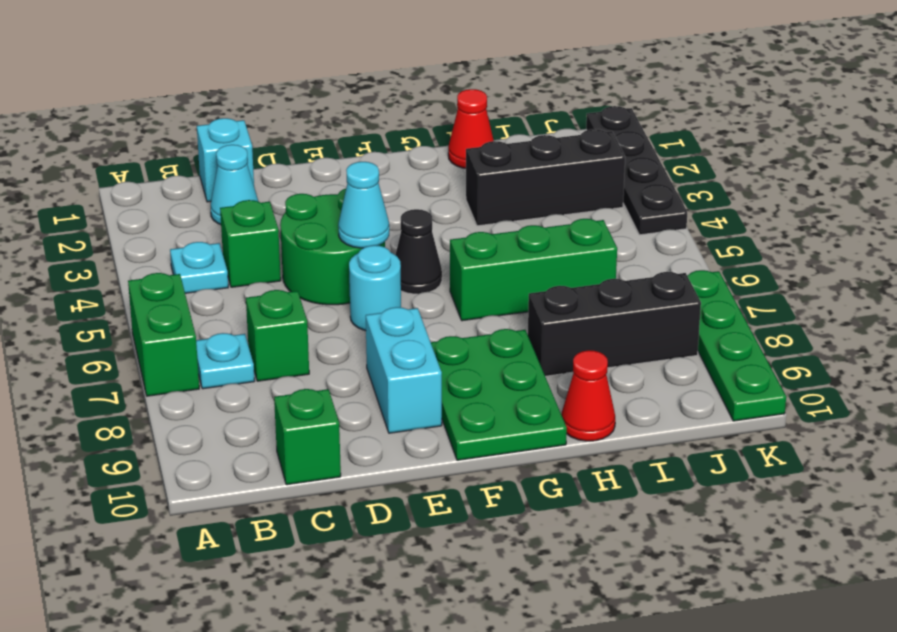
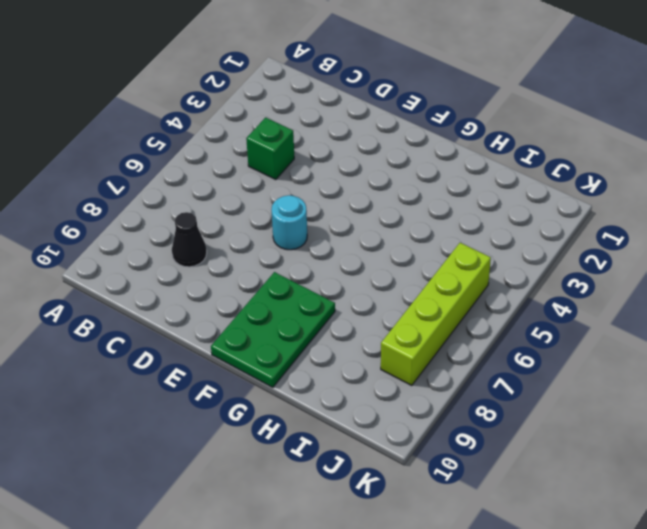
black 1x1 cone [172,212,207,267] -> black 1x1 cone moved to [396,209,442,294]
lime 1x4 brick [381,243,491,385] -> black 1x3 brick [528,272,701,376]
none -> green 1x2 brick [128,273,199,396]
none -> cyan 1x1 plate [170,242,228,293]
none -> cyan 1x1 plate [196,333,255,389]

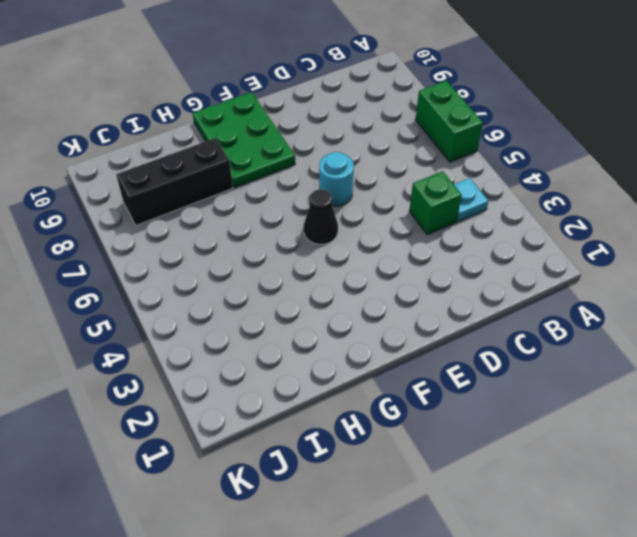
none -> cyan 1x1 plate [196,333,255,389]
none -> cyan 1x1 brick [197,118,254,202]
none -> cyan 1x1 cone [211,145,259,225]

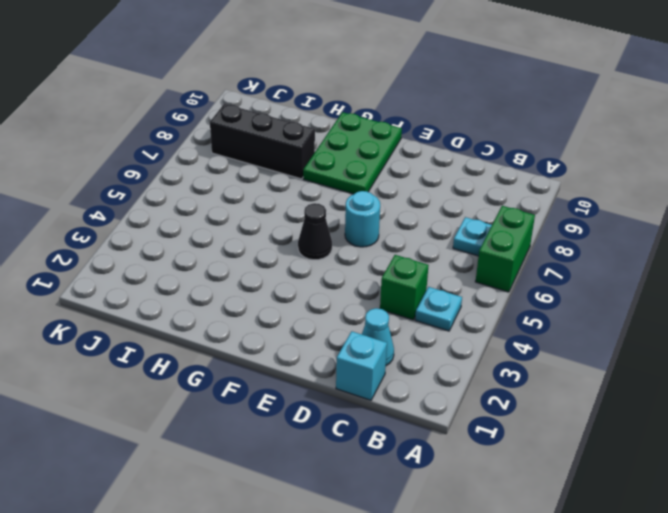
none -> green 1x1 brick [246,290,309,381]
none -> green 1x1 brick [274,389,341,485]
none -> green 2x2 round brick [280,189,385,305]

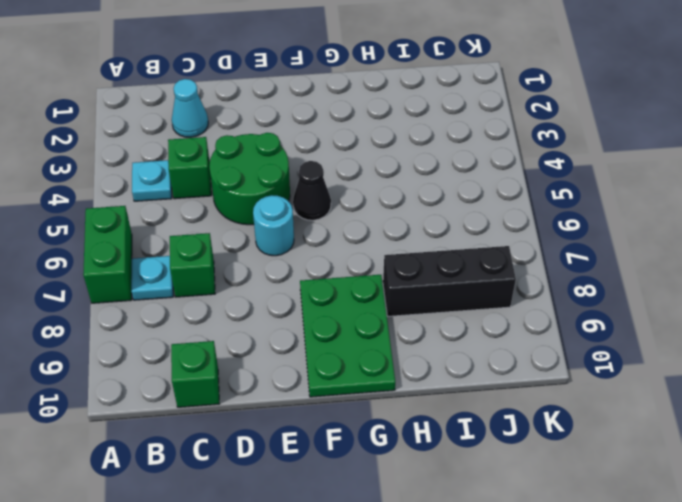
none -> cyan 1x1 brick [197,118,254,202]
none -> cyan 1x2 brick [366,307,442,433]
none -> green 1x3 brick [450,219,617,321]

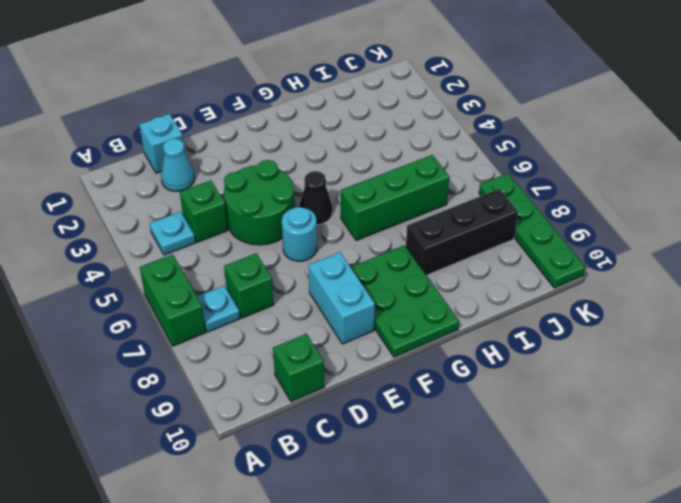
none -> red 1x1 cone [448,89,494,168]
none -> black 1x3 brick [466,129,625,226]
none -> red 1x1 cone [561,350,615,441]

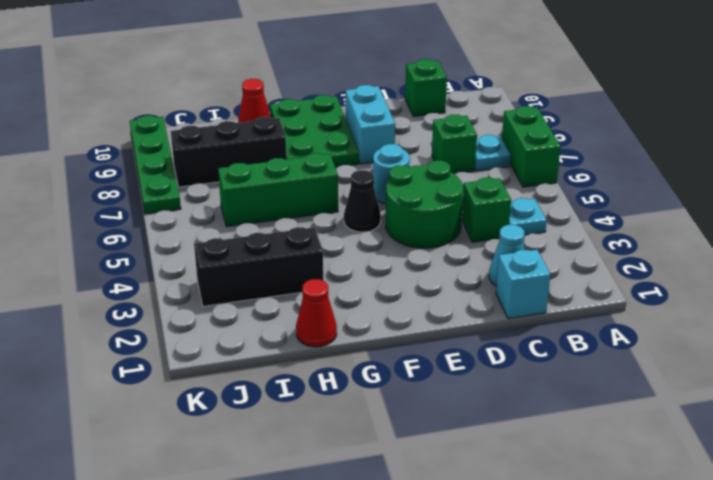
none -> black 1x4 plate [586,106,687,235]
none -> cyan 1x1 cone [338,162,389,248]

